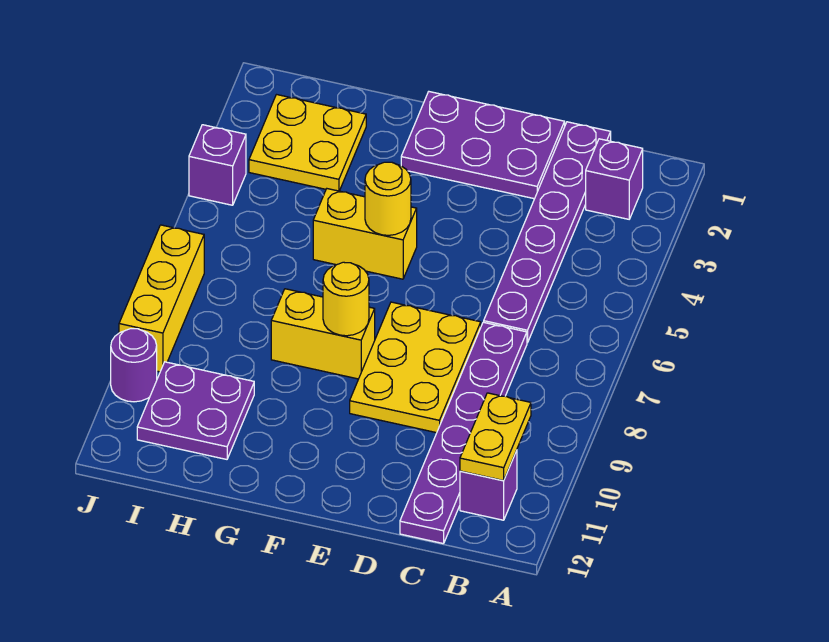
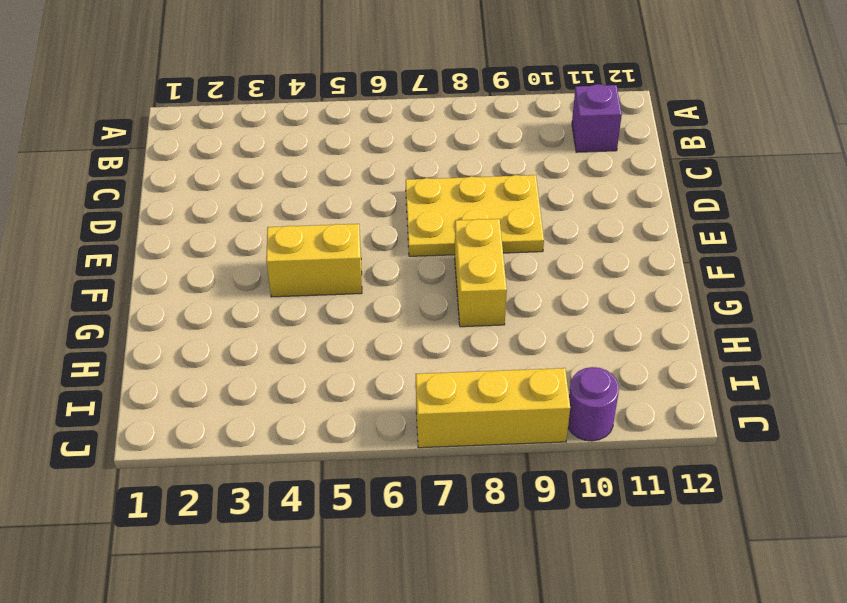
yellow 1x2 brick [266,224,362,297] -> yellow 1x2 brick turned to [313,189,417,279]
none -> purple 1x1 brick [586,139,643,219]
none -> purple 1x6 plate [484,122,611,343]
none -> purple 1x6 plate [400,322,527,544]

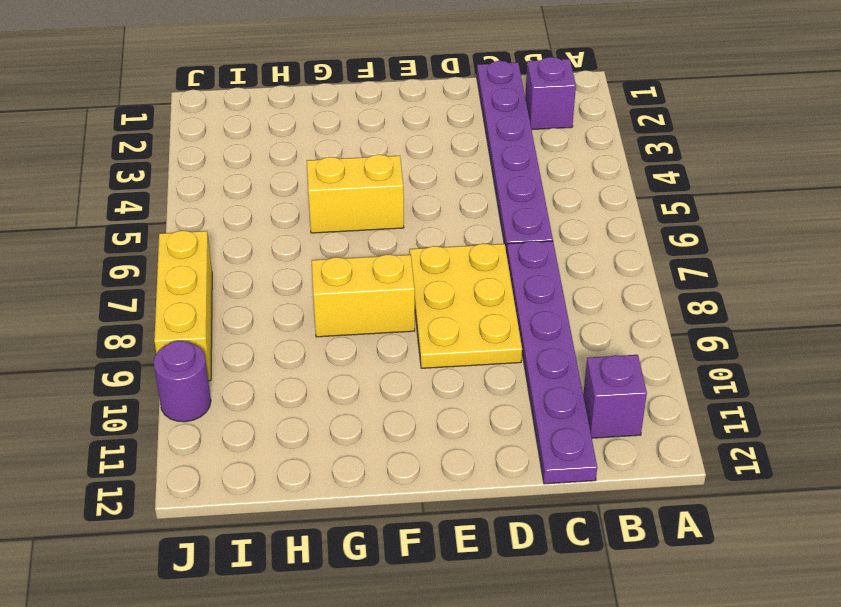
none -> purple 2x3 plate [401,92,565,199]
none -> yellow 2x2 plate [249,95,366,191]
none -> purple 2x2 plate [137,362,254,459]

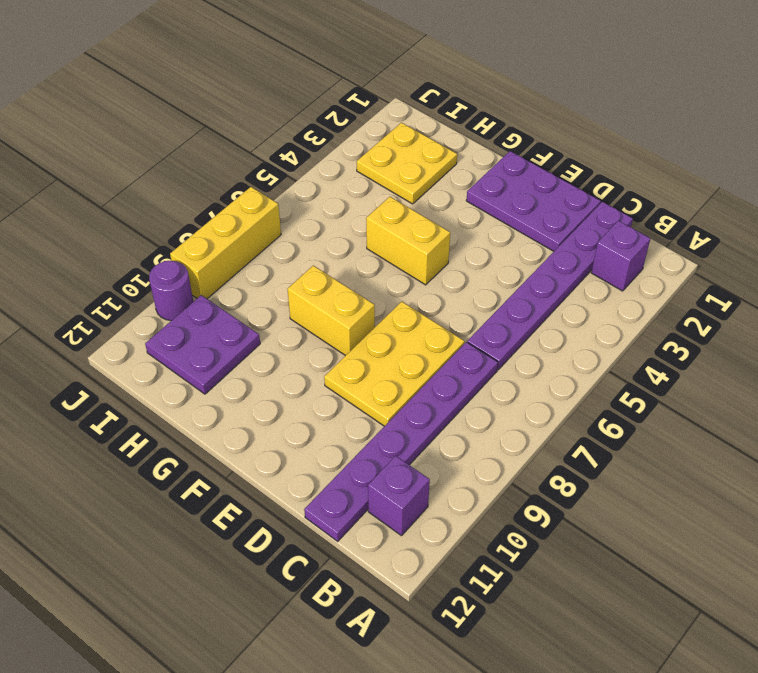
none -> purple 1x1 brick [189,125,246,205]
none -> yellow 1x2 plate [460,393,531,480]
none -> yellow 1x1 round brick [365,162,411,235]

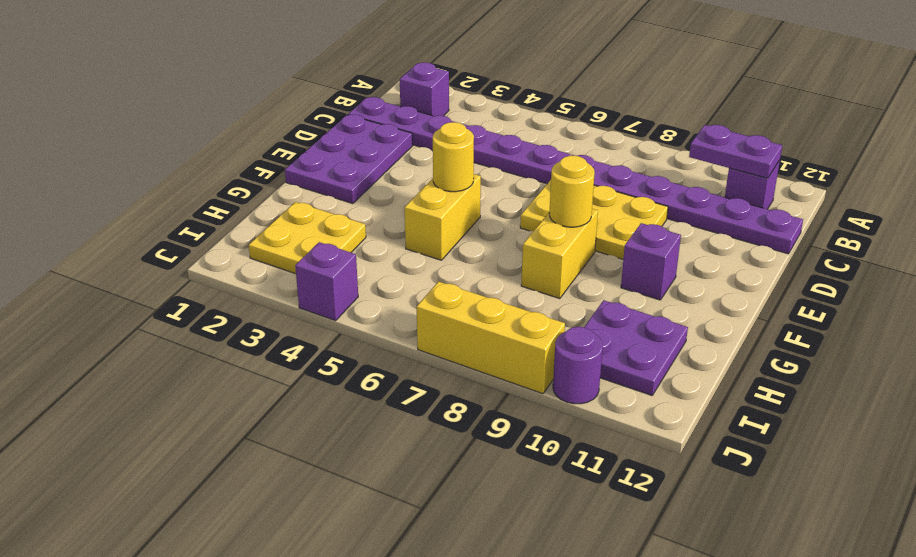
purple 1x2 plate [689,125,782,178] -> yellow 1x2 plate [460,393,531,480]
purple 1x1 brick [621,223,681,300] -> none

